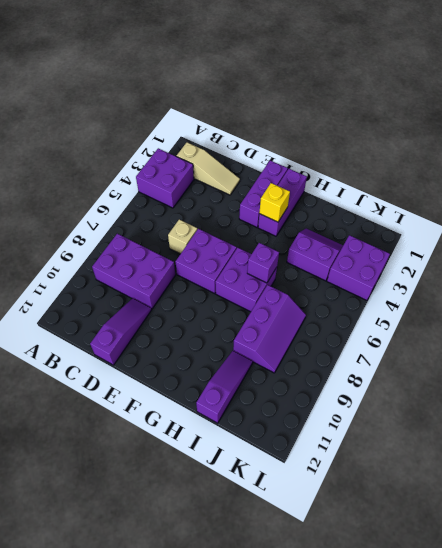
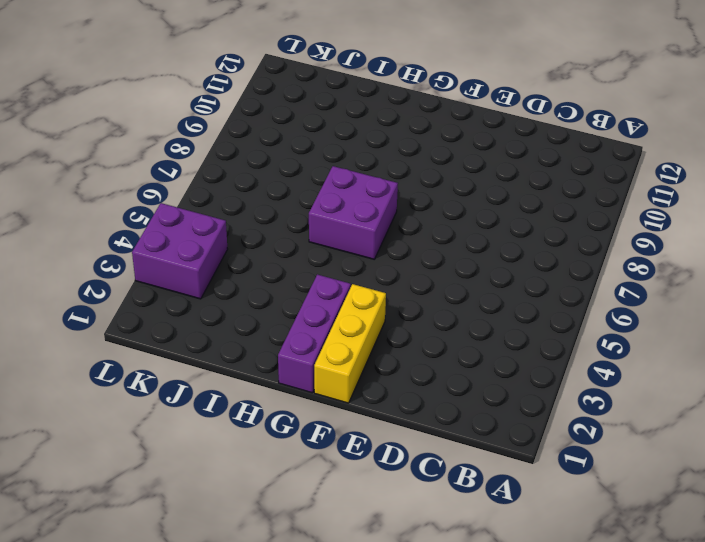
yellow 1x3 brick [314,284,386,403] -> purple 1x3 brick [239,160,288,227]
none -> purple 2x2 brick [136,148,194,208]
none -> tan 1x3 slope [176,143,240,195]
none -> purple 2x3 brick [92,234,175,309]

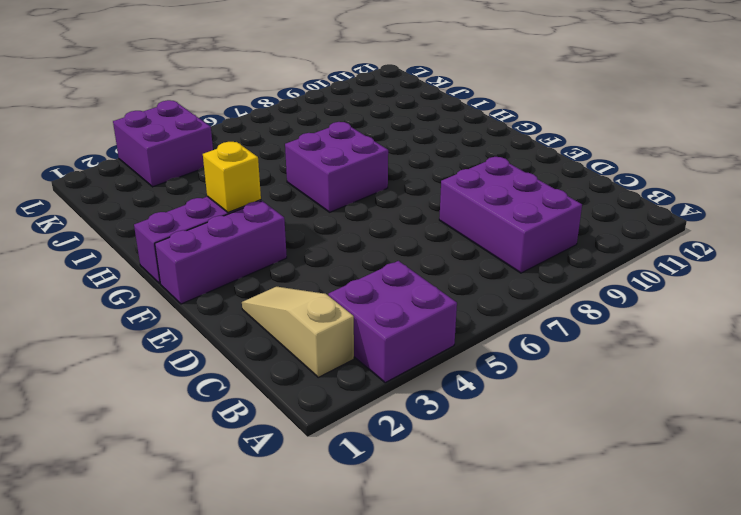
none -> tan 1x1 brick [168,220,197,254]
none -> purple 1x3 slope [90,298,152,365]
none -> purple 2x2 brick [176,229,237,293]

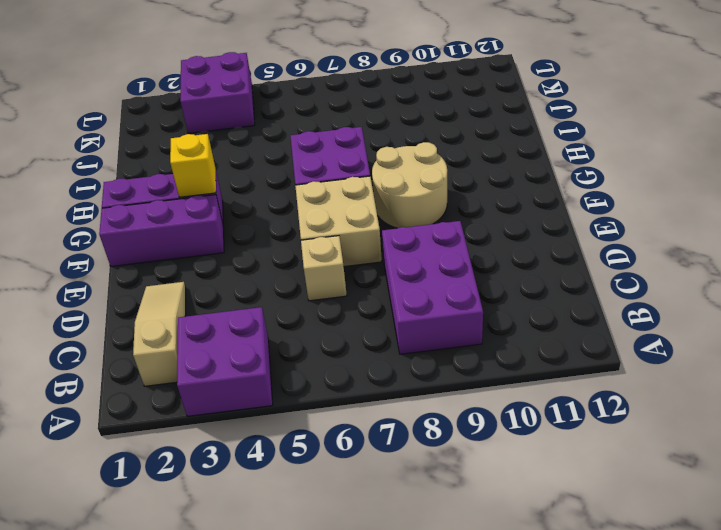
tan 2x2 brick [295,176,382,267] -> purple 2x2 brick [176,229,237,293]
tan 2x2 round brick [372,142,447,228] -> none
none -> purple 1x3 slope [90,298,152,365]
none -> purple 2x2 slope [287,229,343,281]
none -> purple 2x3 slope [233,285,306,373]

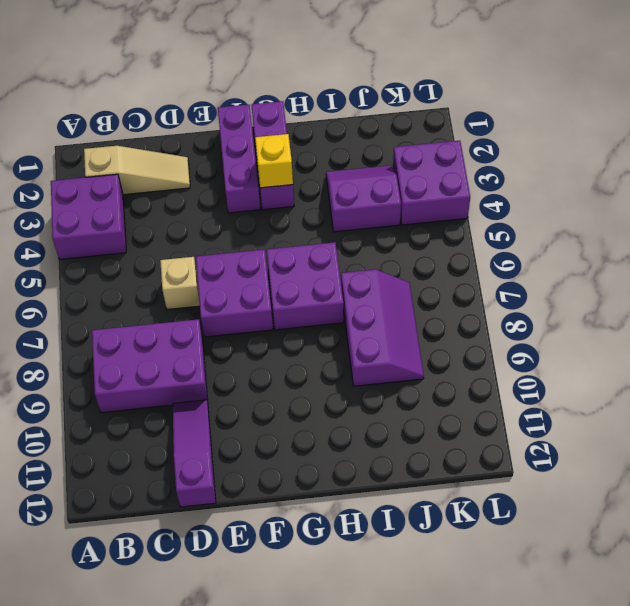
none -> purple 1x3 slope [196,351,253,423]
none -> purple 1x1 brick [247,243,279,283]

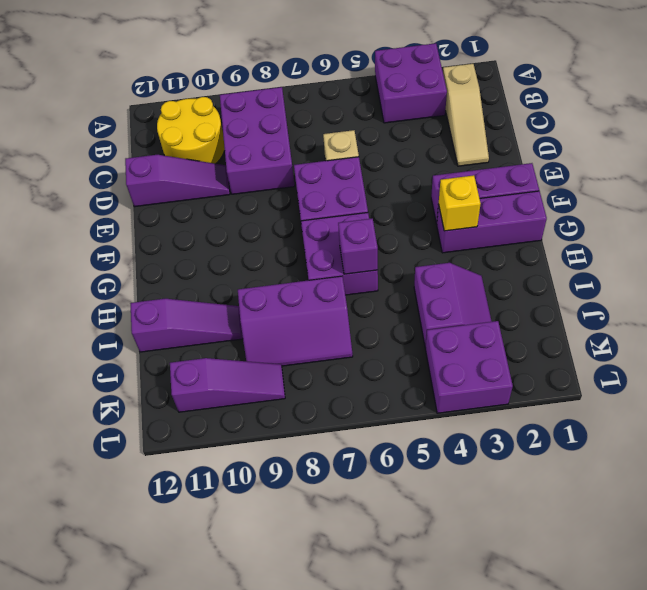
yellow 2x2 round brick [157,97,225,164] -> none
purple 1x3 slope [170,358,285,412] -> none

